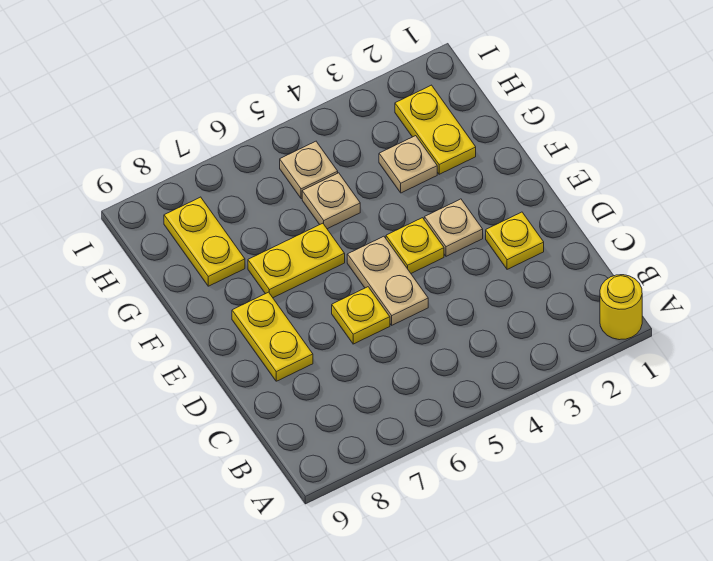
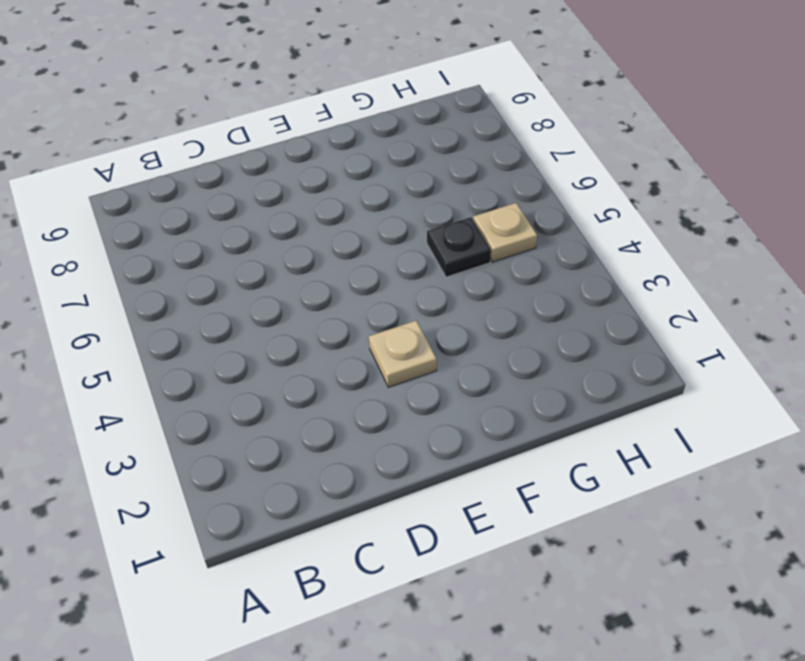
black 1x1 plate [427,217,491,277] -> tan 1x1 plate [302,173,360,229]
none -> yellow 1x1 round brick [600,275,642,340]
none -> yellow 1x1 plate [486,212,544,269]
none -> tan 1x2 plate [347,236,428,325]

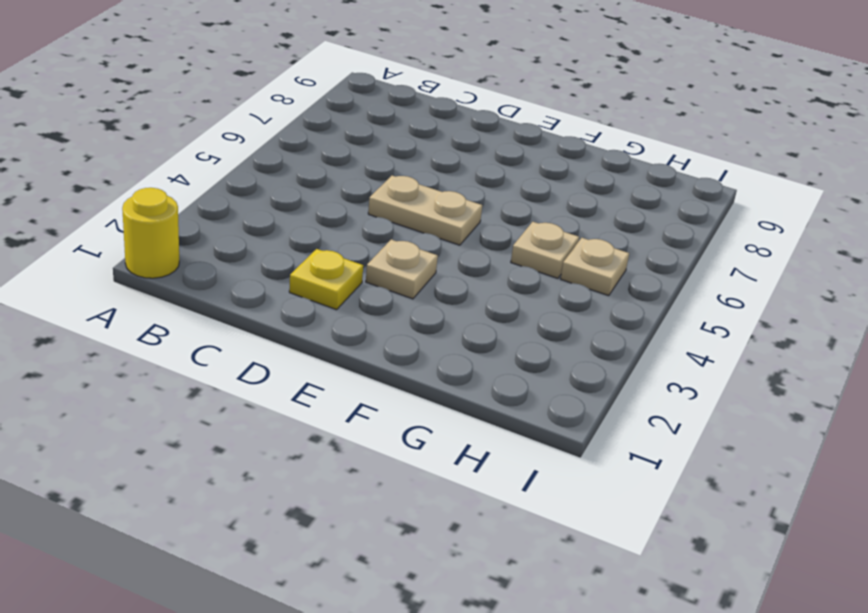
none -> yellow 1x1 plate [332,287,390,344]
none -> yellow 1x2 plate [232,292,313,381]
none -> yellow 1x1 plate [386,218,444,273]

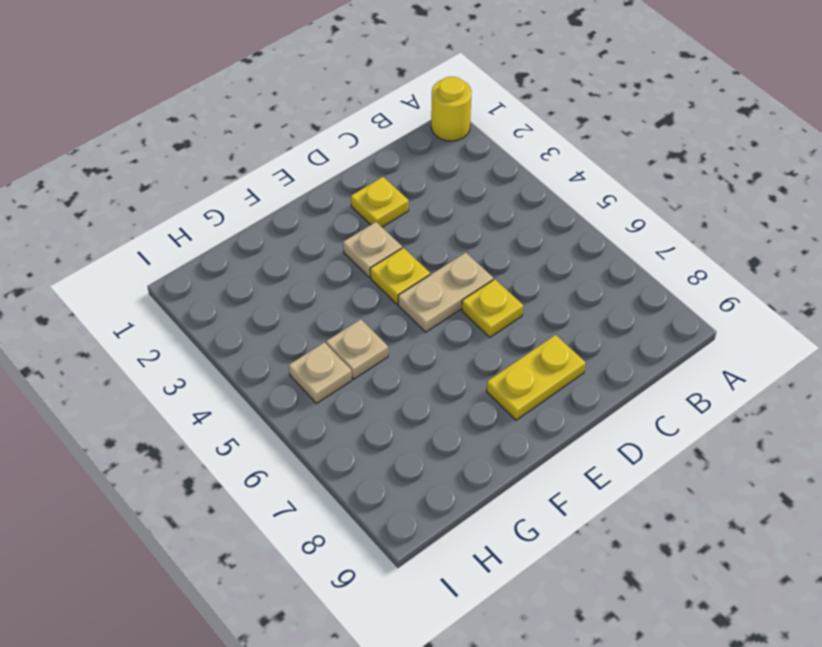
none -> yellow 1x2 plate [248,223,345,298]
none -> yellow 1x2 plate [395,85,476,174]
none -> tan 1x1 plate [379,136,437,193]

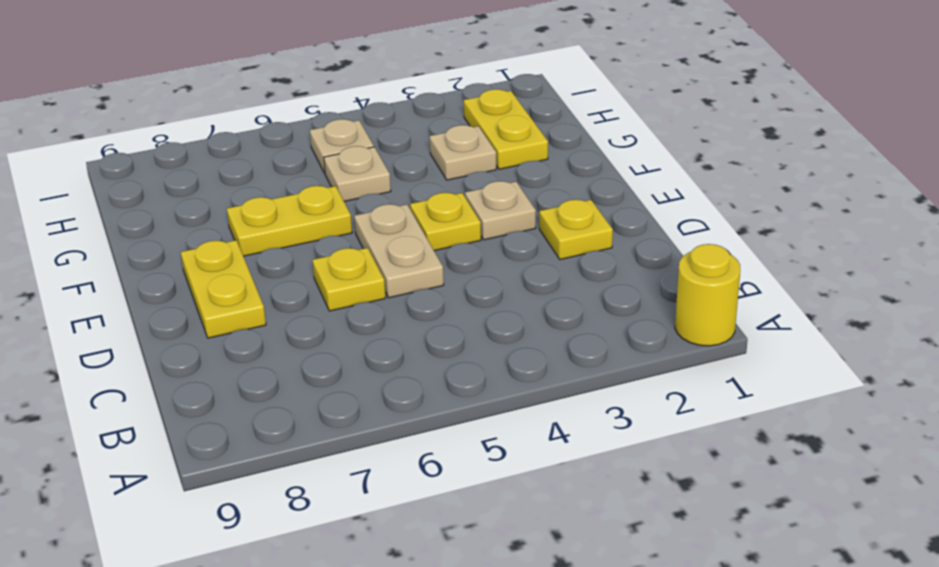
none -> yellow 1x2 plate [164,197,245,286]

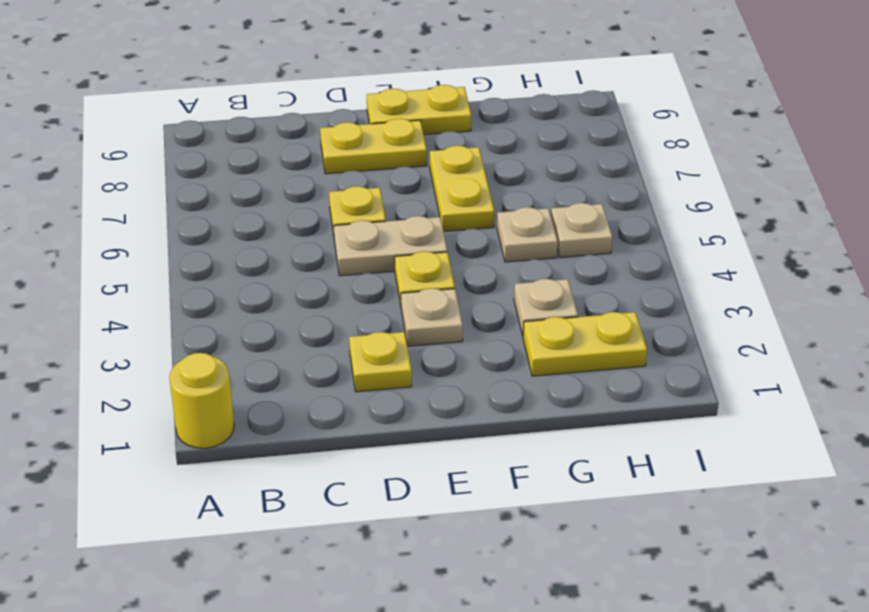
yellow 1x2 plate [367,85,471,135] -> yellow 1x2 plate moved to [164,197,245,286]

